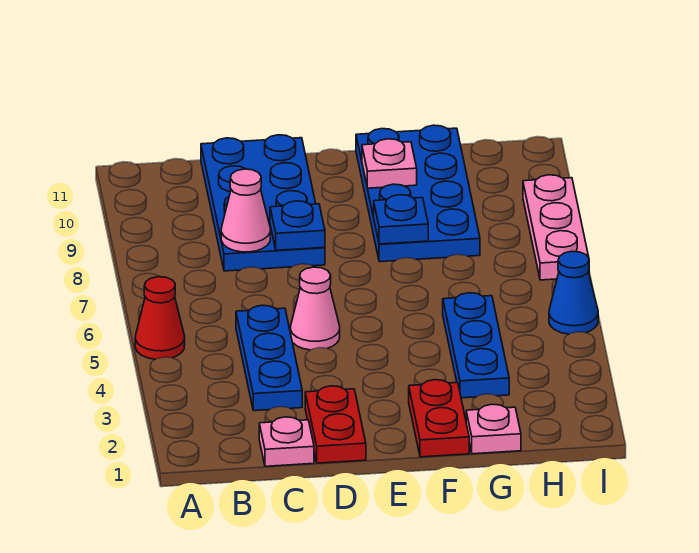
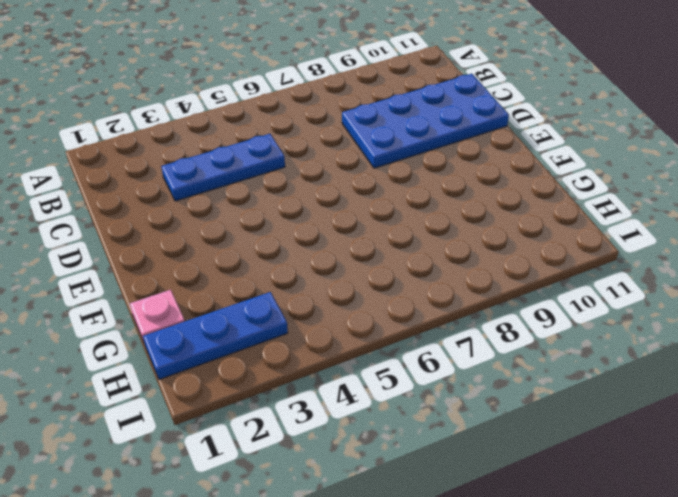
blue 1x3 plate [143,292,288,379] -> blue 1x3 plate moved to [443,293,509,398]
none -> red 1x1 cone [135,277,185,359]
none -> pink 1x1 plate [259,417,314,466]
none -> red 1x2 plate [305,386,366,463]

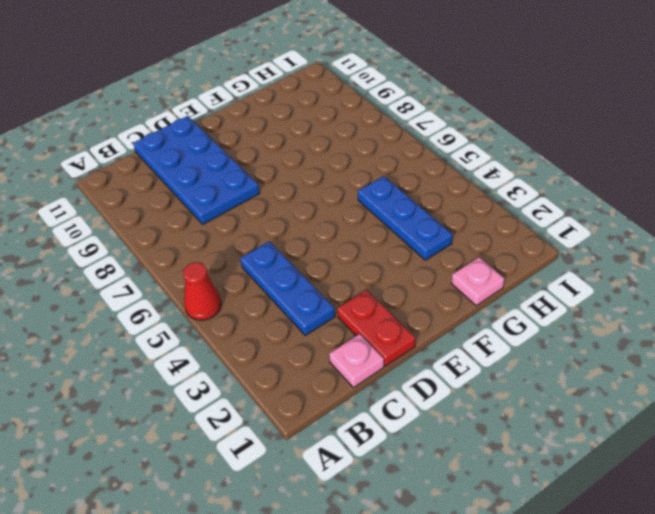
none -> pink 1x1 cone [290,267,340,350]
none -> red 1x2 plate [409,380,469,457]
none -> blue 2x4 plate [356,125,480,262]

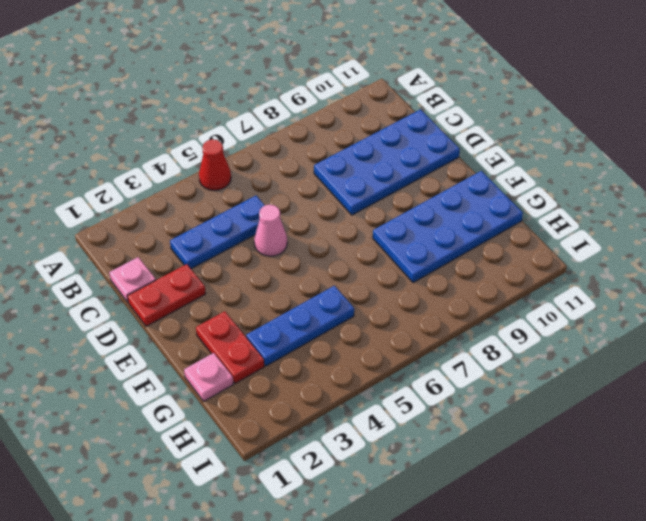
red 1x2 plate [196,311,264,384] -> red 1x2 plate turned to [409,380,469,457]
none -> blue 1x1 cone [549,251,598,334]
none -> pink 1x3 plate [523,175,589,280]
none -> pink 1x1 cone [221,169,270,252]

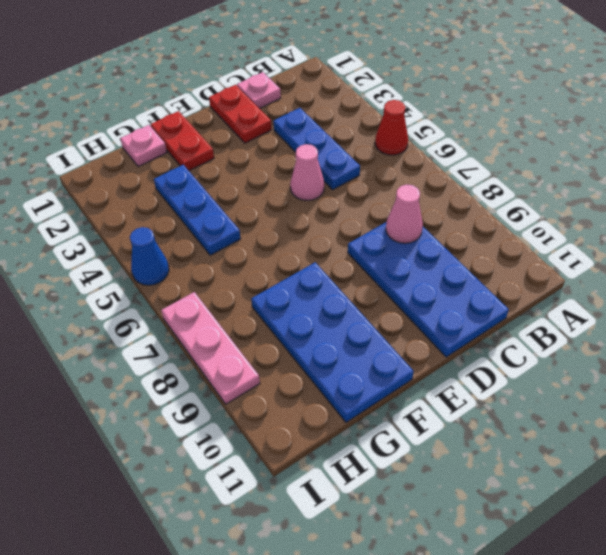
none -> blue 1x1 plate [270,201,325,250]
none -> blue 1x1 plate [374,195,428,244]
none -> pink 1x1 plate [362,139,417,188]

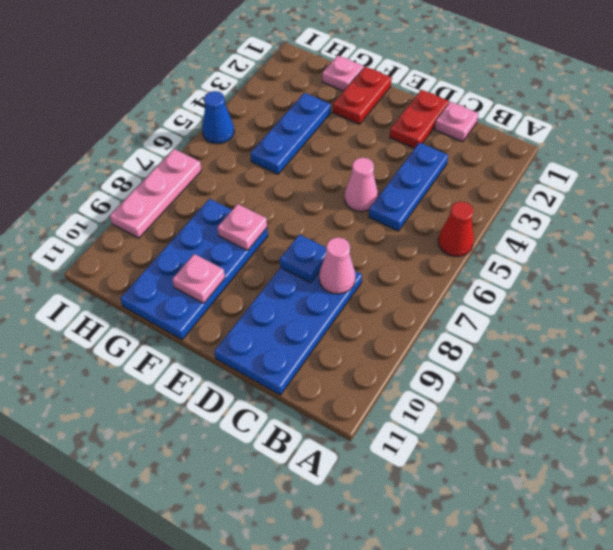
pink 1x1 plate [217,204,267,251] -> blue 1x1 plate [374,195,428,244]

